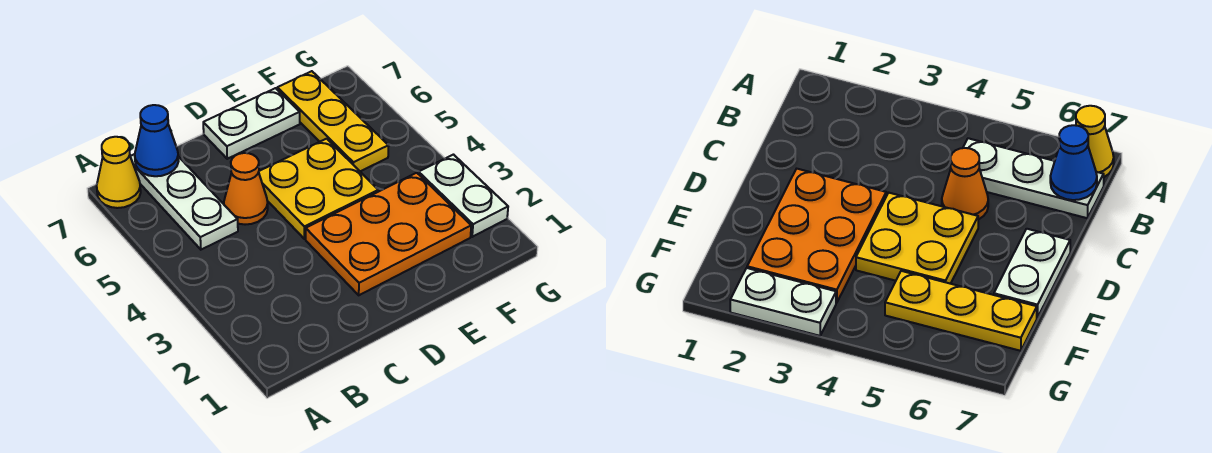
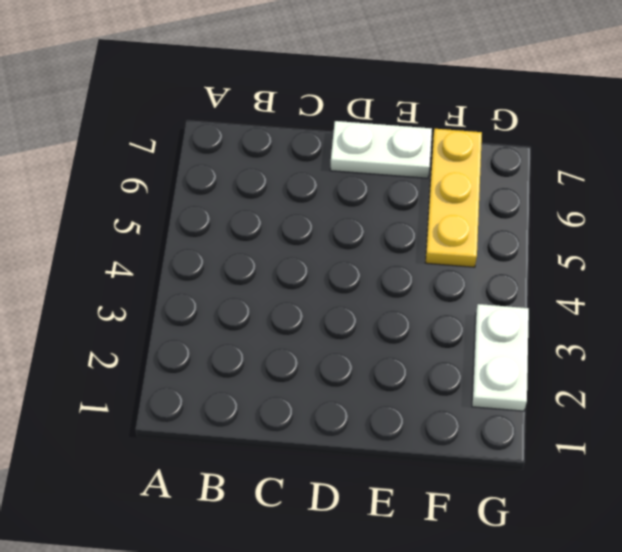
none -> yellow 1x1 cone [97,137,141,208]
none -> white 1x3 plate [130,154,238,250]

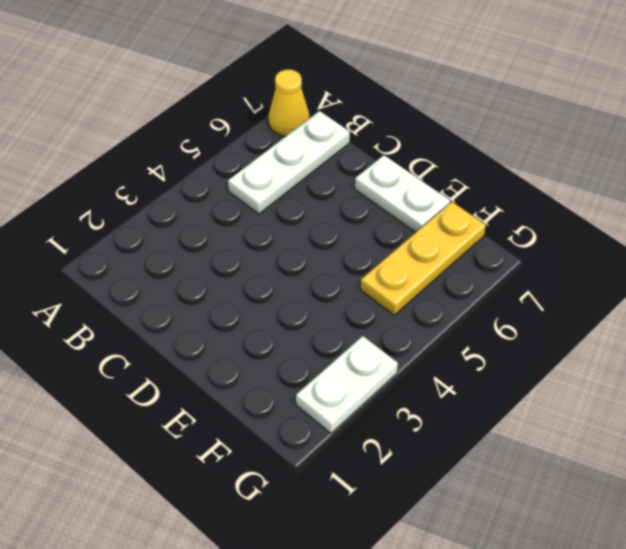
none -> orange 1x1 cone [224,153,268,225]
none -> orange 2x3 plate [306,173,471,295]

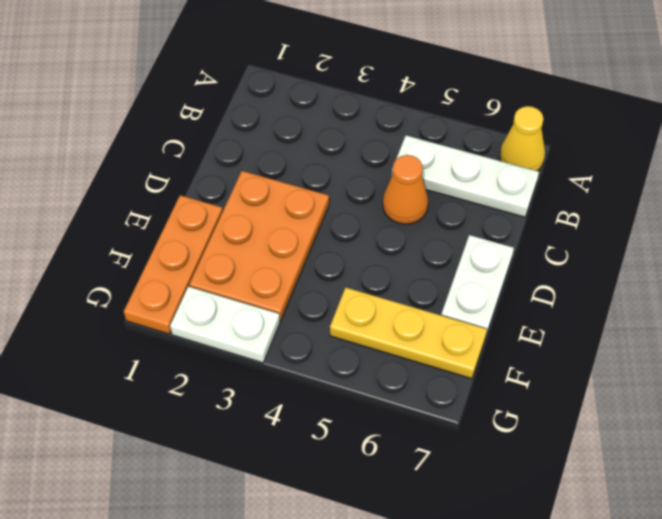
orange 1x3 plate [124,195,223,334] -> none
none -> yellow 2x2 plate [259,139,378,239]
none -> blue 1x1 cone [135,105,179,176]

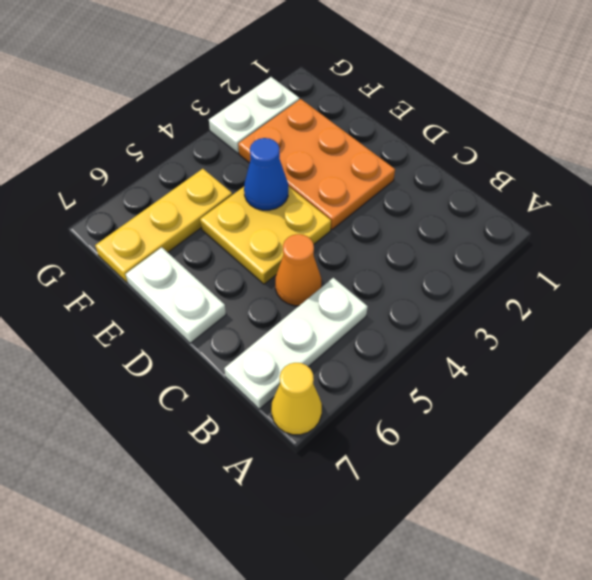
blue 1x1 cone [244,138,288,210] -> blue 1x1 cone moved to [135,105,179,176]

